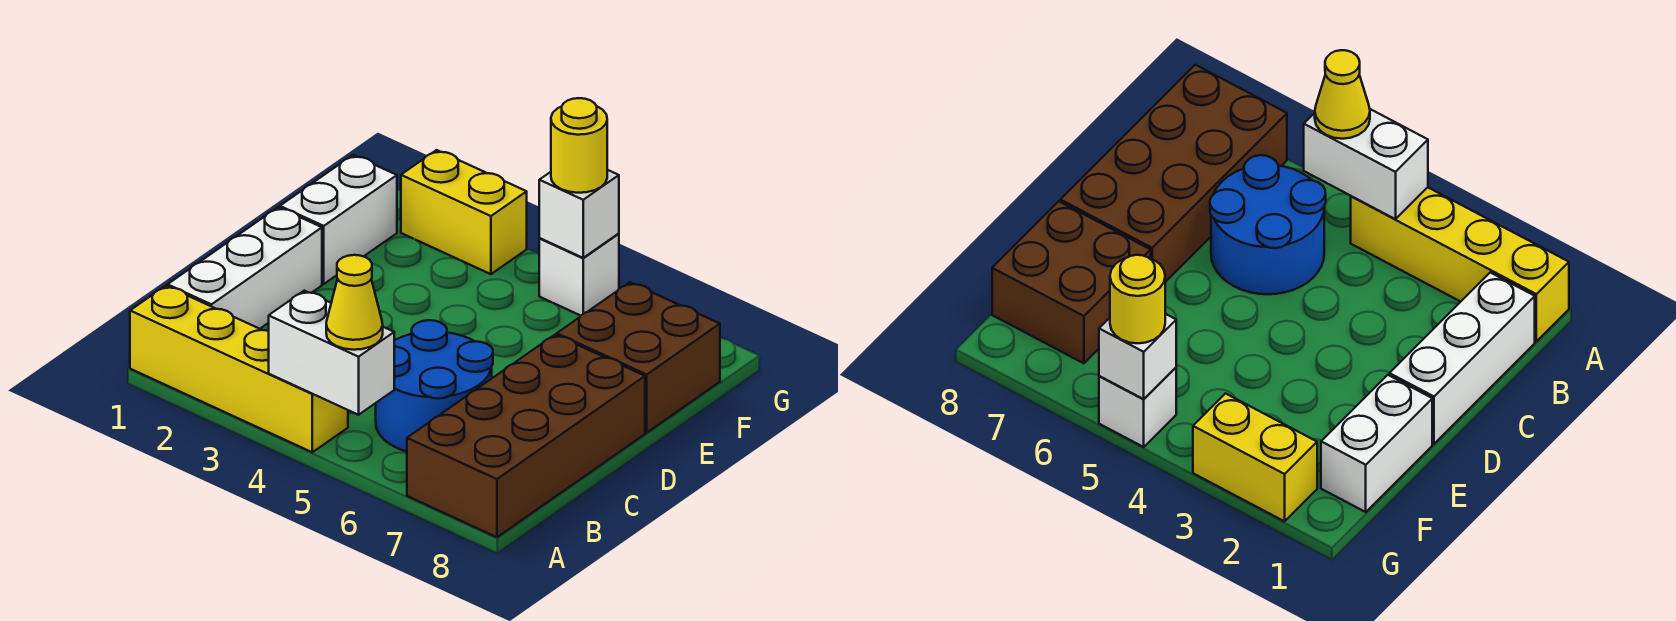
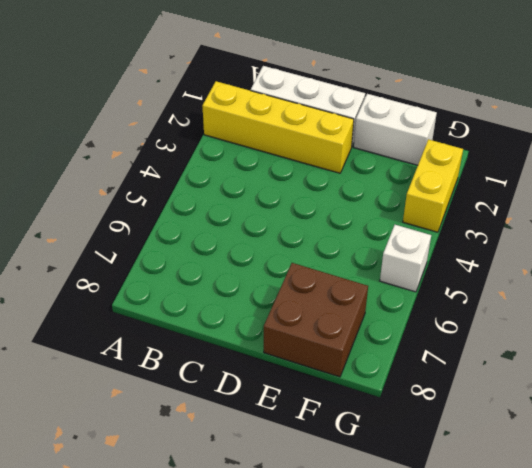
yellow 1x4 brick [202,81,354,173] -> yellow 1x4 brick turned to [130,286,348,452]
none -> brown 2x4 brick [407,335,645,537]
none -> blue 2x2 round brick [376,320,493,452]
none -> white 1x2 brick [269,291,394,415]

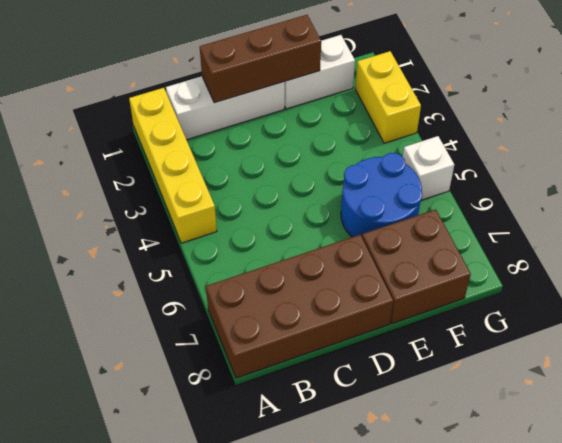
brown 1x3 brick [200,15,321,103] -> none
blue 2x2 round brick [341,153,422,237] -> blue 2x2 round brick moved to [376,320,493,452]
none -> white 1x2 brick [269,291,394,415]
none -> white 1x1 brick [539,170,619,258]
none -> yellow 1x1 cone [326,255,383,350]

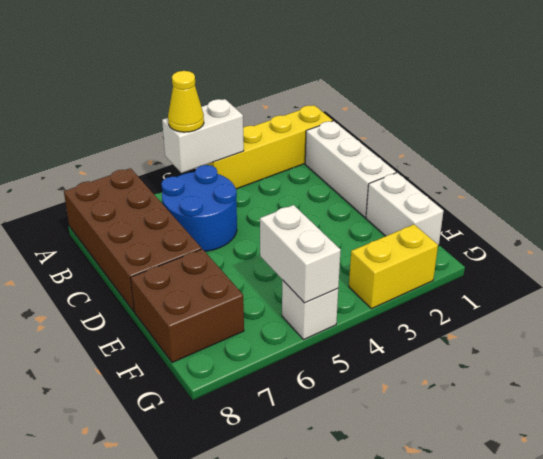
white 1x2 brick [260,205,341,303] -> white 1x1 brick [539,170,619,258]
none -> yellow 1x1 round brick [551,98,607,193]

